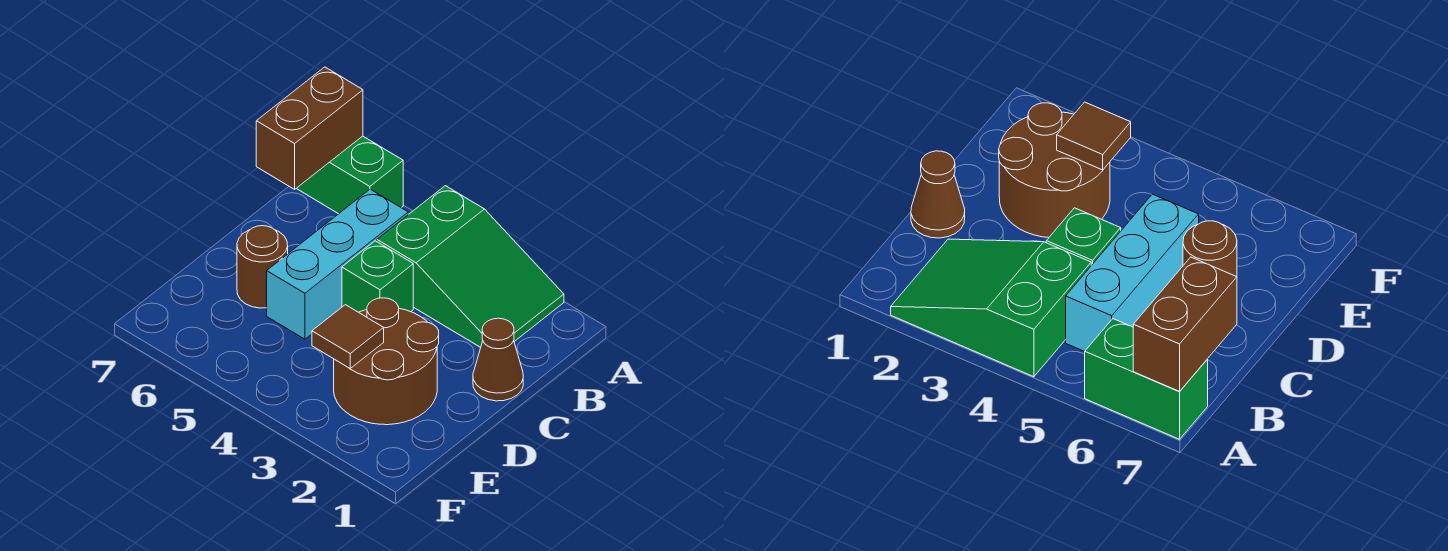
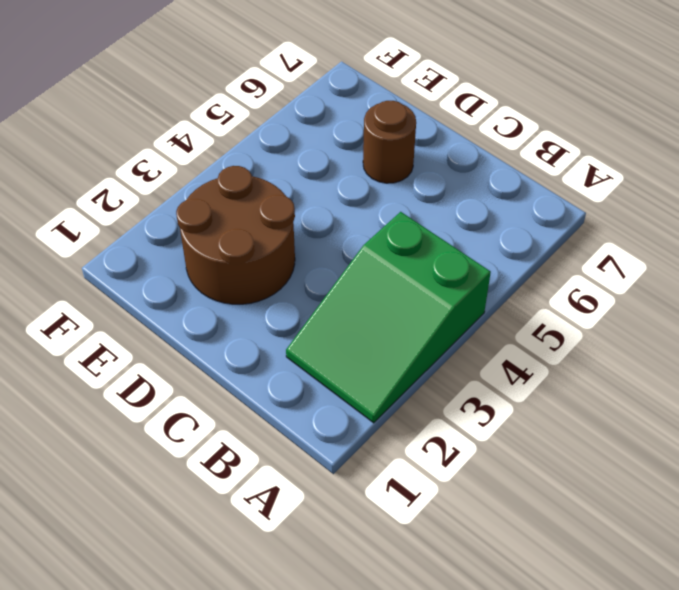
none -> green 1x2 brick [297,136,403,214]
none -> cyan 1x3 brick [267,189,408,339]

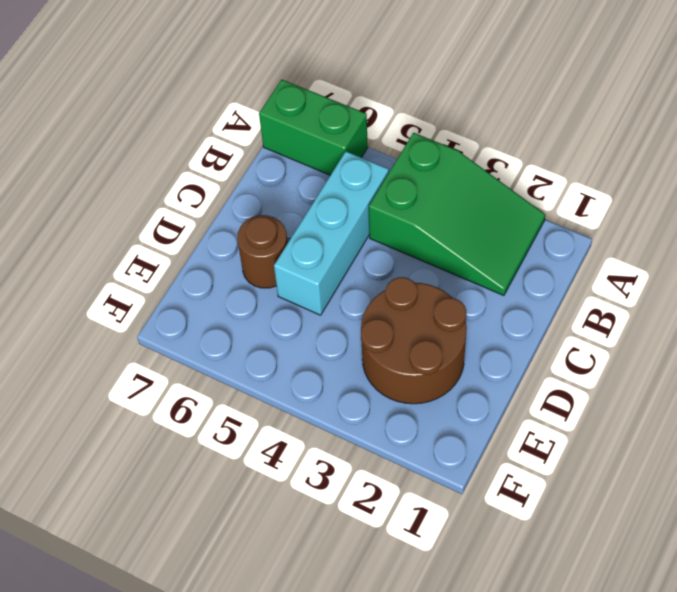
none -> brown 1x1 cone [473,318,523,401]
none -> green 1x1 brick [342,241,413,312]

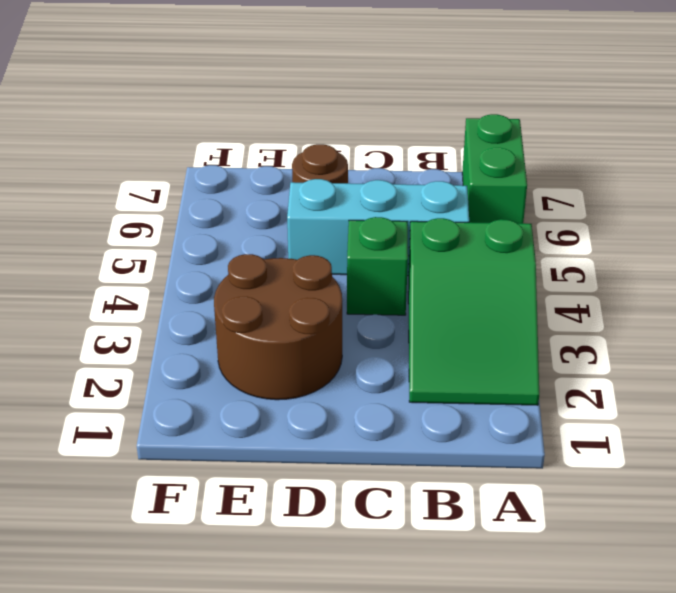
none -> brown 1x1 cone [473,318,523,401]
none -> brown 1x2 brick [256,67,363,189]

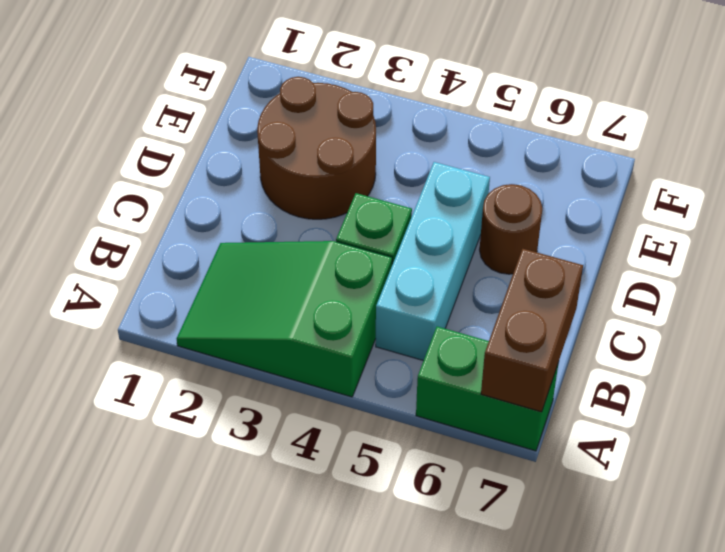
none -> brown 1x1 cone [473,318,523,401]
none -> brown 1x1 tile [312,305,384,368]

